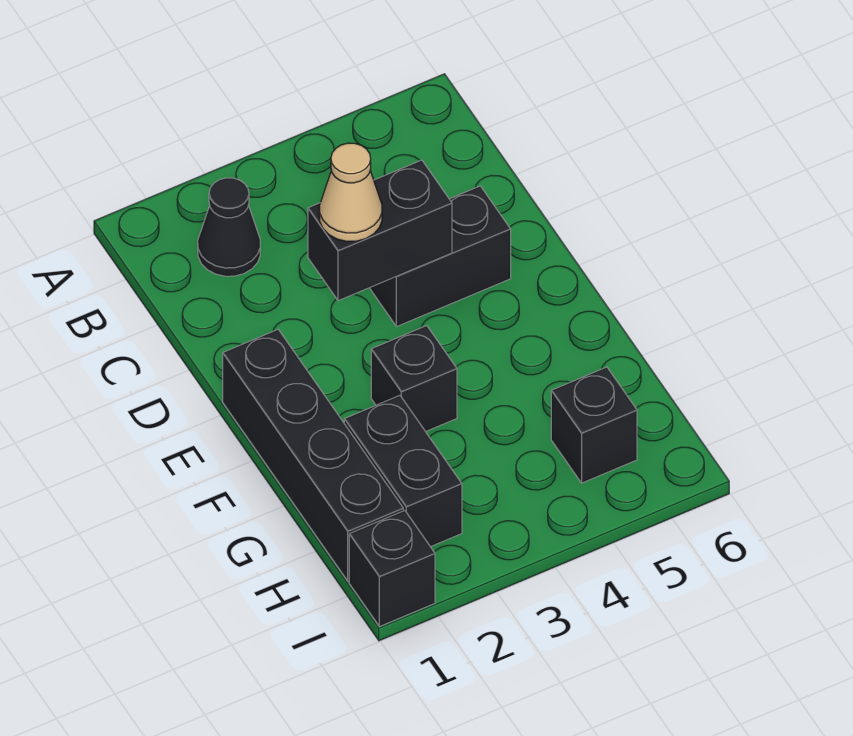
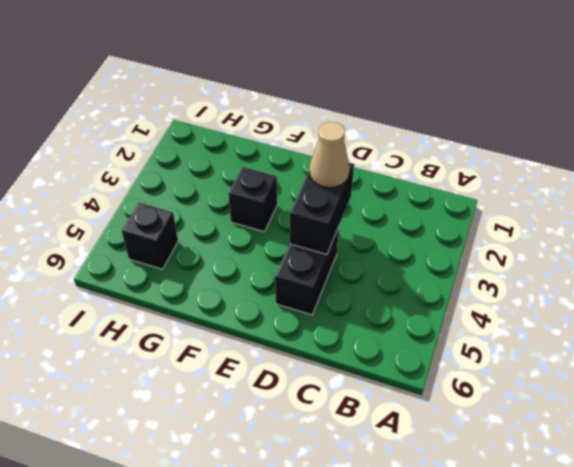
none -> black 1x1 cone [198,178,260,276]
none -> black 1x4 brick [223,330,403,581]

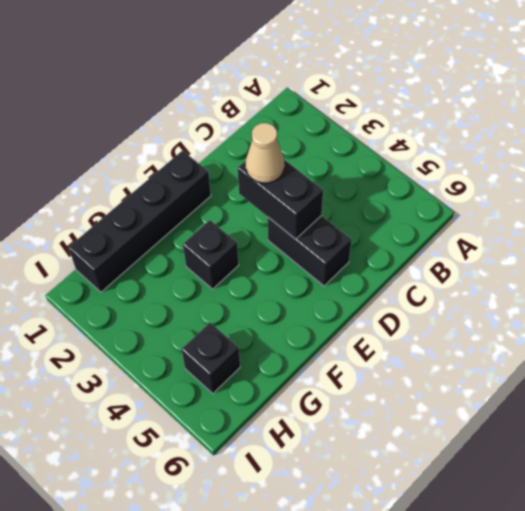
none -> black 1x1 cone [198,178,260,276]
none -> black 1x2 brick [344,396,462,547]

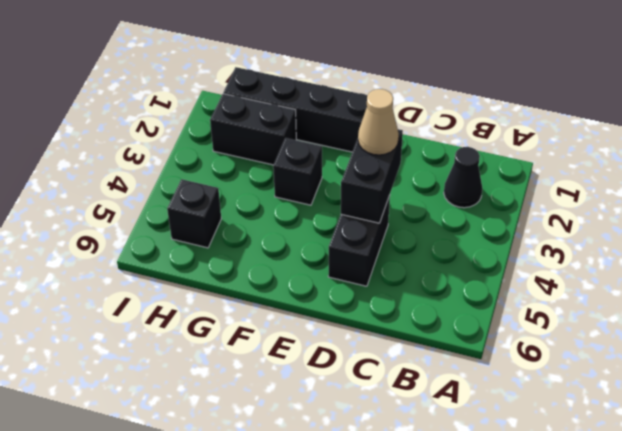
none -> black 1x1 brick [349,511,435,627]

